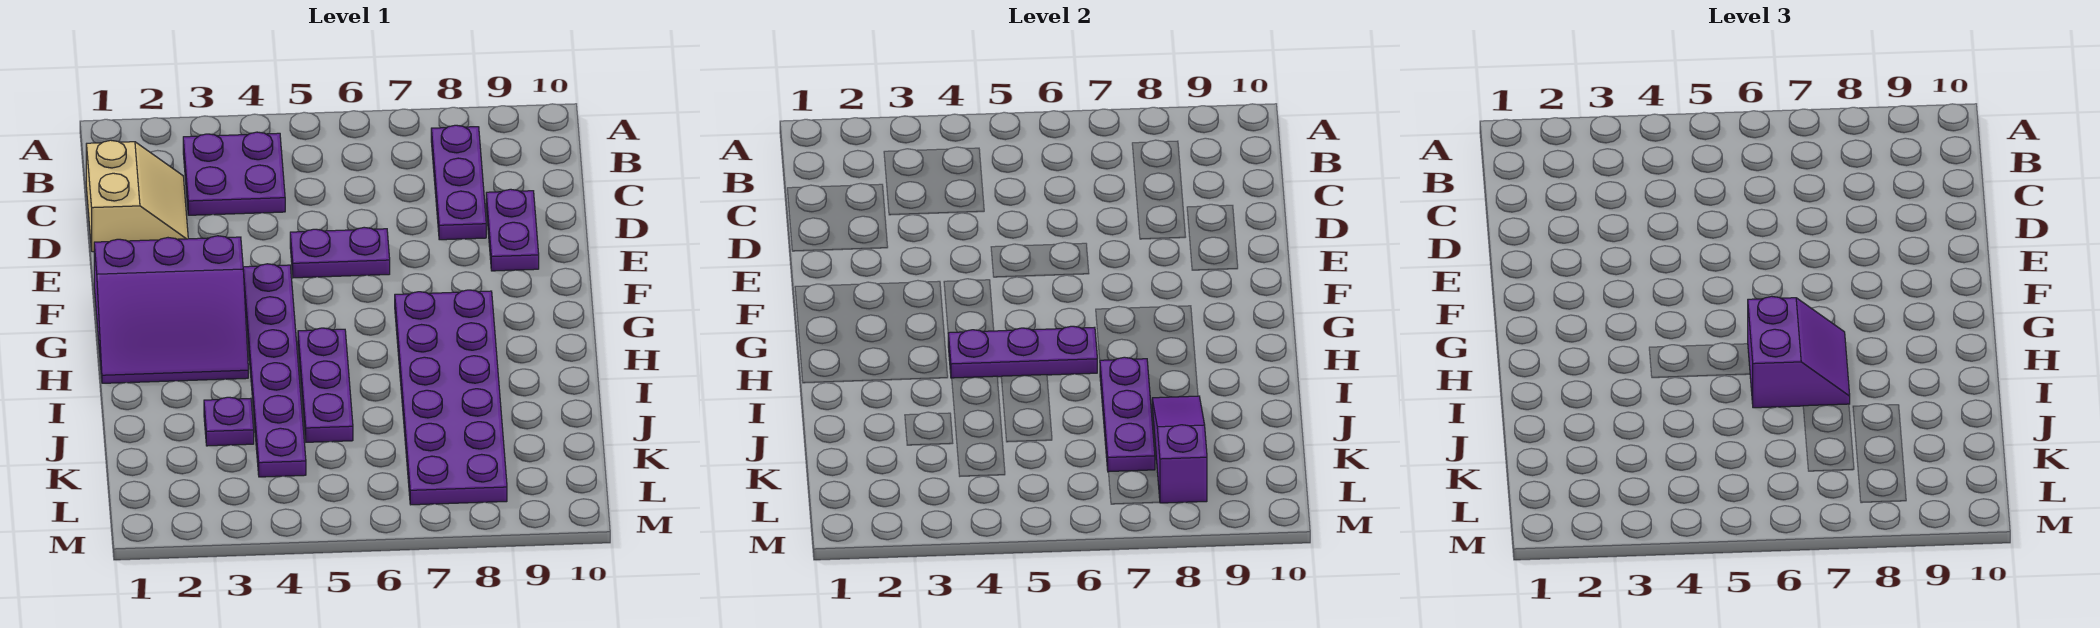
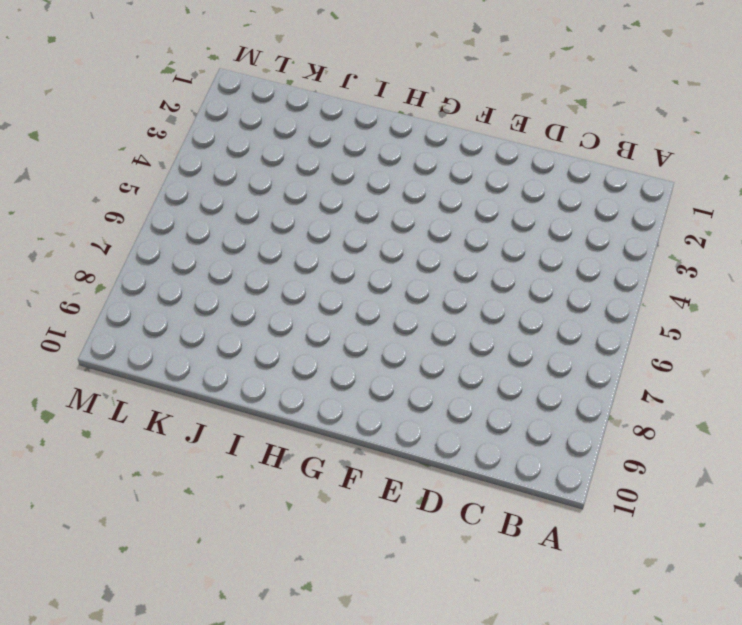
none -> purple 2x2 plate [183,132,285,215]
none -> purple 1x3 plate [431,125,486,240]
none -> tan 2x2 slope [86,140,188,252]

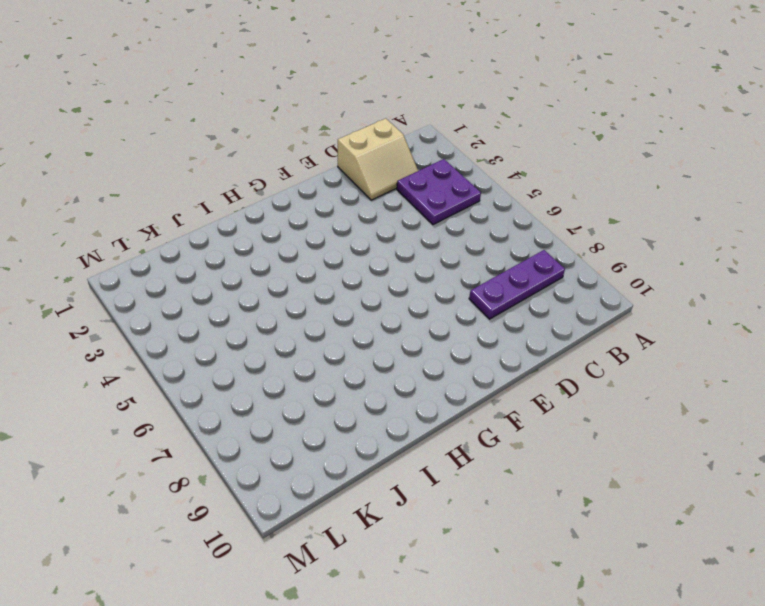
none -> purple 1x2 plate [486,189,539,271]
none -> purple 1x2 plate [290,227,390,278]
none -> purple 3x3 slope [94,236,248,383]

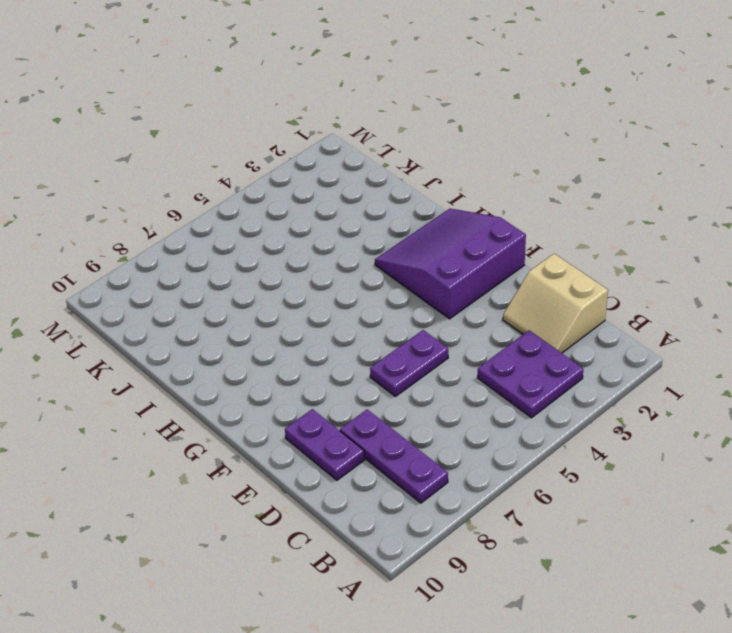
none -> purple 1x6 plate [243,264,306,477]
none -> purple 2x6 plate [395,290,507,505]
none -> purple 1x3 plate [298,328,353,442]

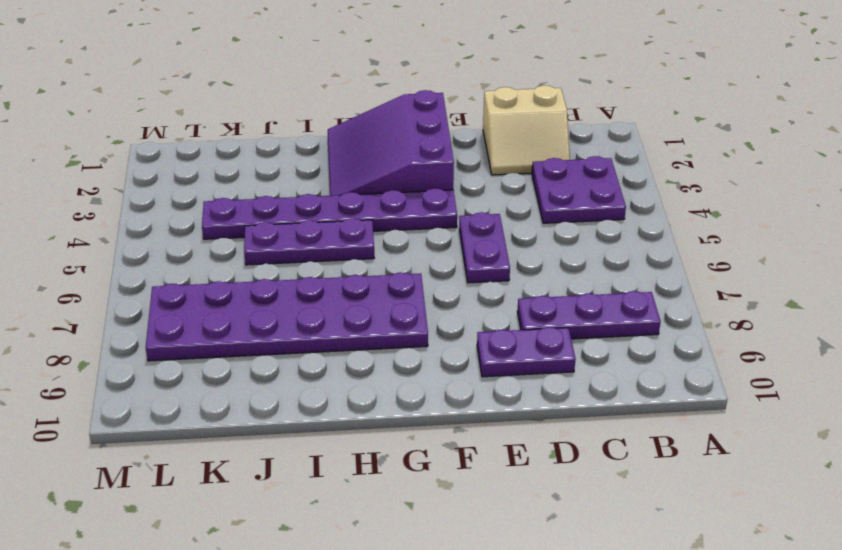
none -> purple 1x1 plate [204,397,254,446]
none -> purple 1x3 plate [948,326,1097,378]
none -> purple 1x3 plate [1100,357,1155,472]

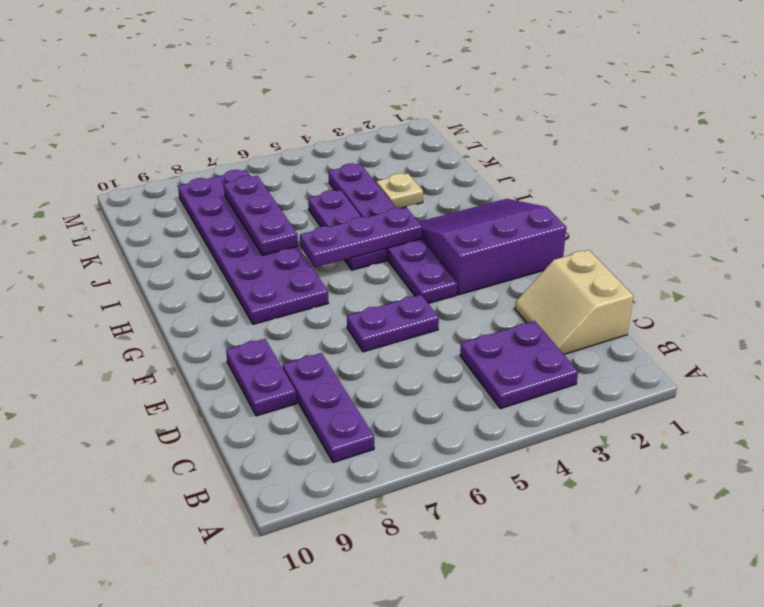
tan 1x1 plate [376,173,423,208] -> purple 1x1 plate [204,397,254,446]
none -> purple 1x3 slope [1152,396,1207,503]
none -> purple 2x2 slope [1748,296,1850,408]

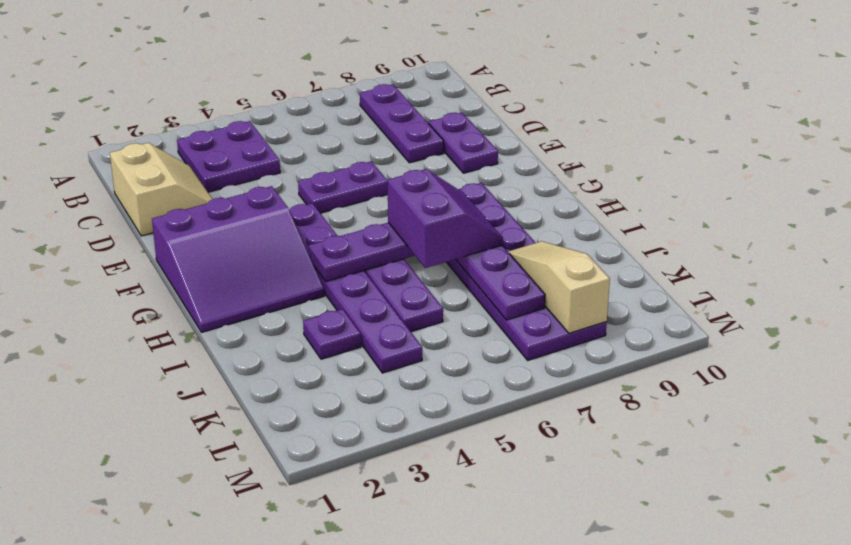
tan 1x3 slope [508,241,610,333] -> purple 1x3 slope [1152,396,1207,503]

